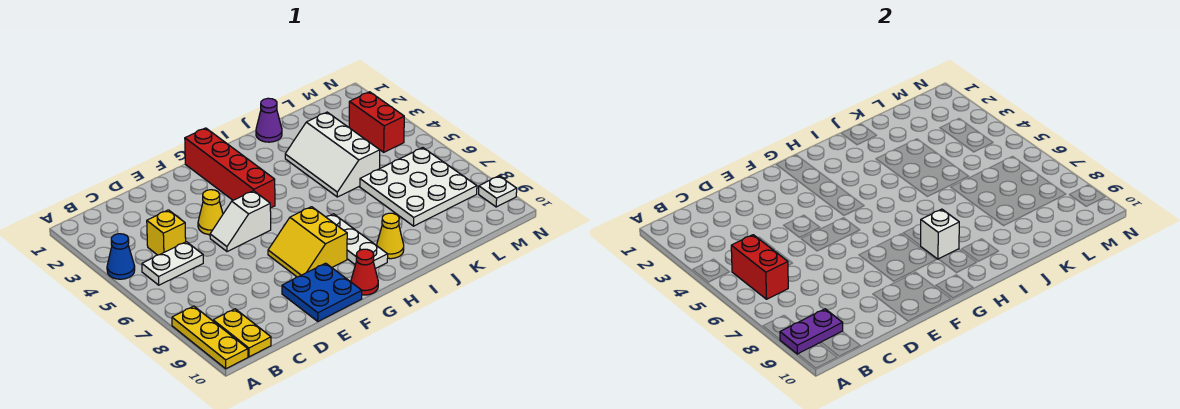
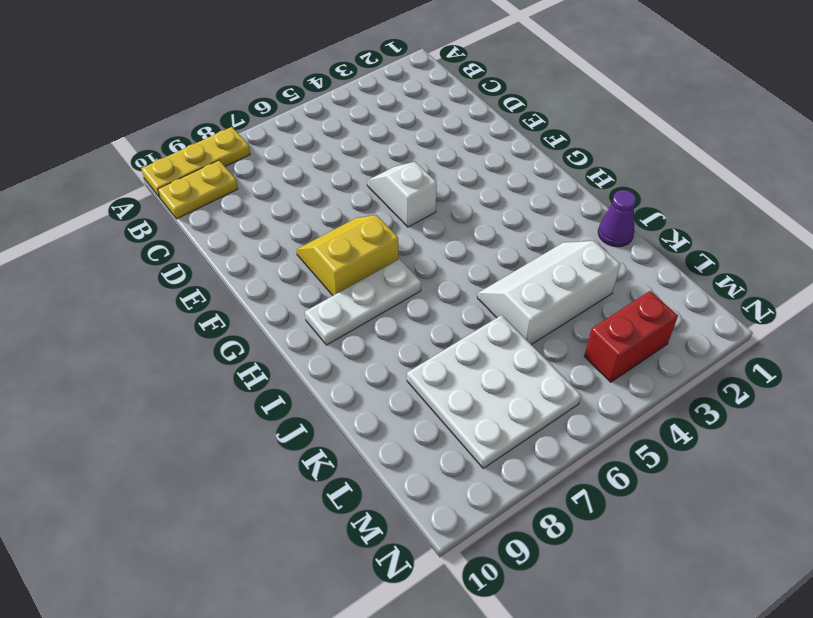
none -> blue 1x1 cone [107,234,135,279]
none -> white 1x2 plate [142,242,203,285]
none -> yellow 1x1 brick [147,210,186,255]

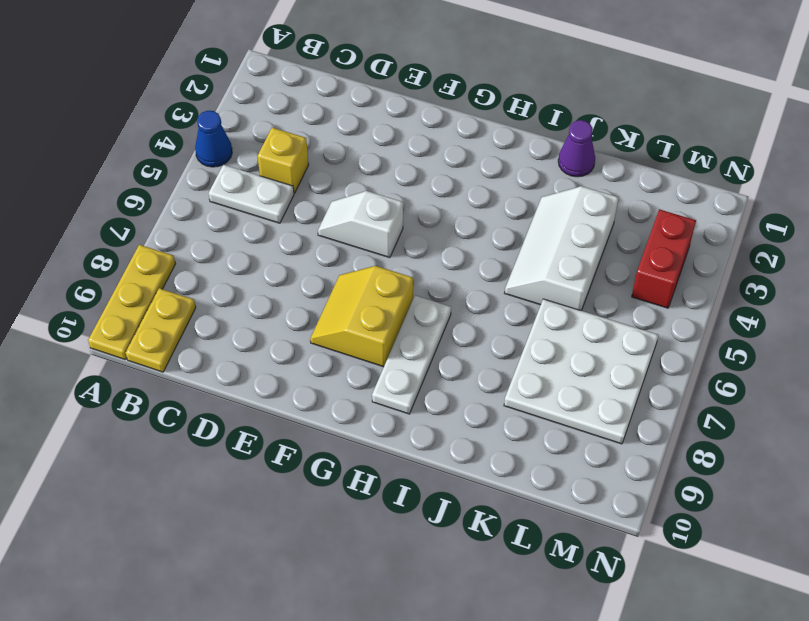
none -> yellow 1x1 cone [198,190,223,235]
none -> blue 2x2 plate [282,263,362,321]
none -> red 1x4 brick [185,128,275,208]

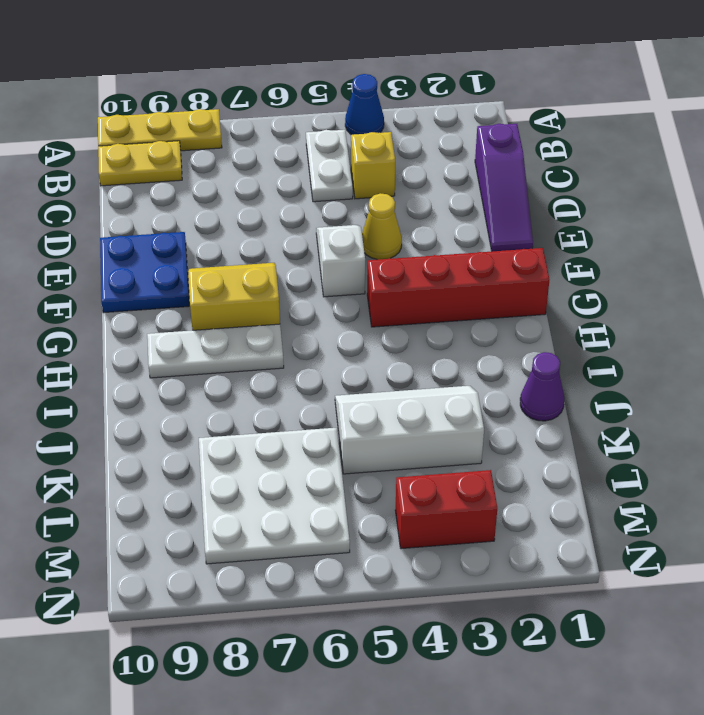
purple 1x3 slope [475,124,533,251] -> none
none -> red 1x1 cone [351,249,378,295]
none -> yellow 1x1 cone [377,213,404,259]
none -> white 1x1 plate [479,176,517,207]

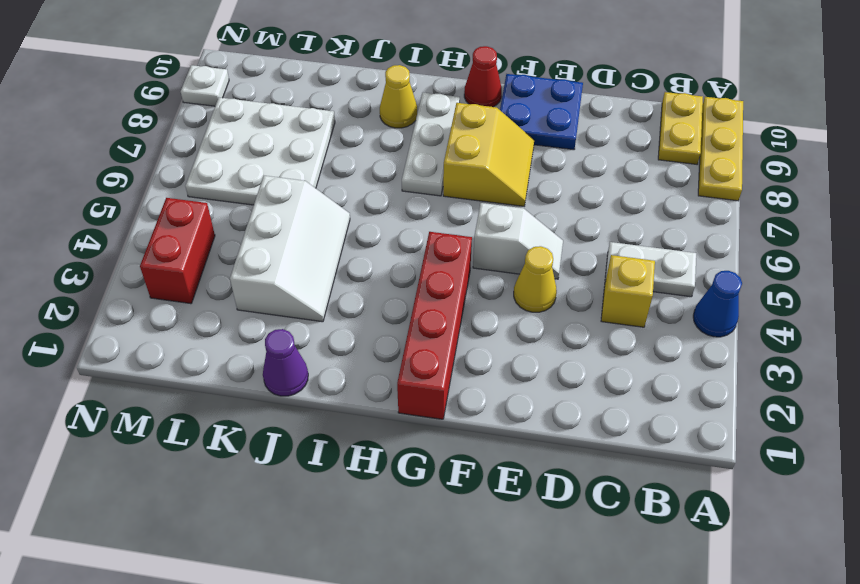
none -> purple 1x2 plate [780,309,843,354]
none -> red 1x2 brick [731,235,788,299]
none -> white 1x1 brick [921,209,959,259]

